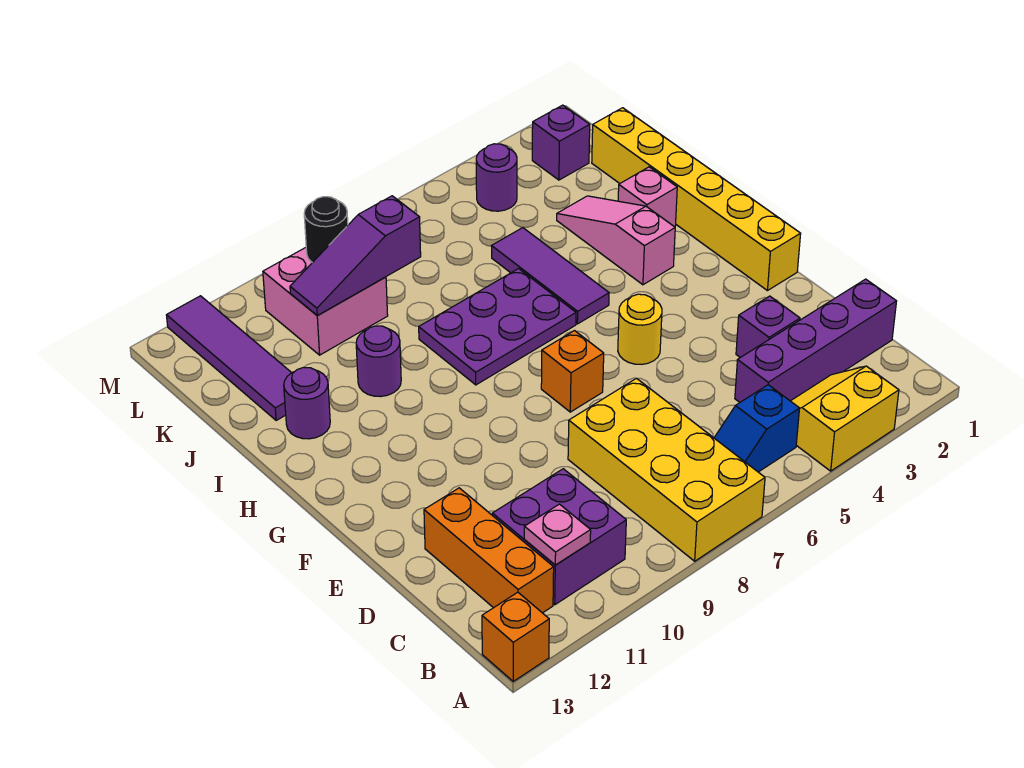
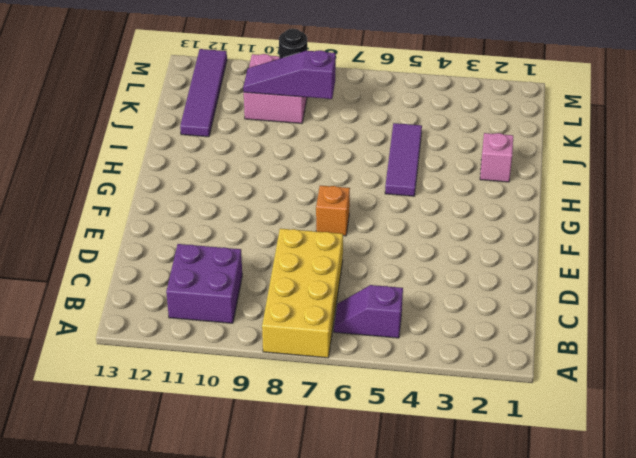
purple 1x2 slope [334,285,403,338] -> blue 1x2 slope [714,385,800,472]
none -> yellow 2x2 slope [791,366,899,471]
none -> orange 1x1 brick [482,592,549,681]
none -> orange 1x3 brick [424,488,554,613]

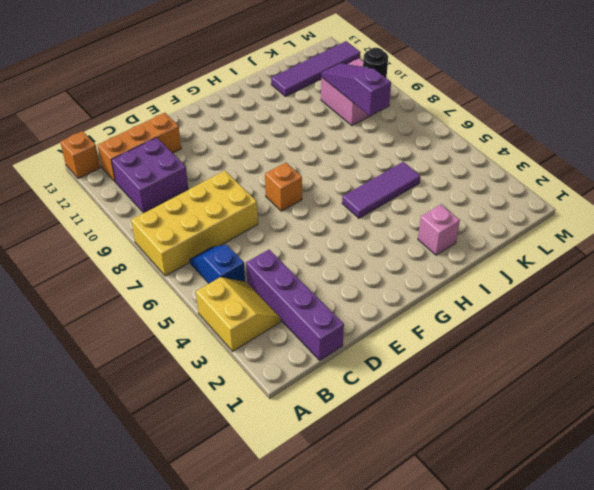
none -> purple 1x1 brick [736,296,800,358]
none -> yellow 1x6 brick [592,108,801,291]
none -> yellow 1x1 round brick [618,294,662,364]

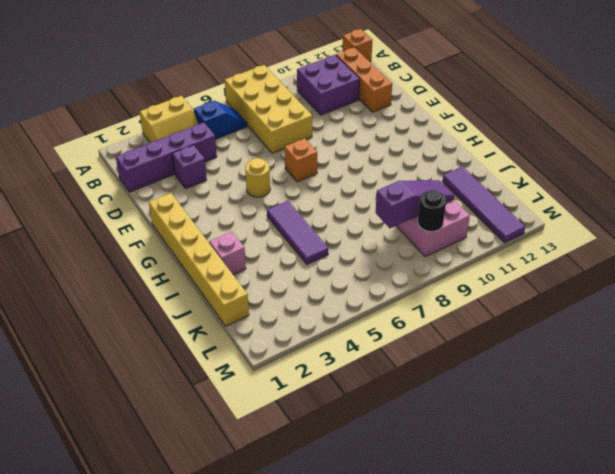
none -> pink 1x3 slope [557,196,675,285]
none -> purple 2x3 plate [419,269,576,385]
none -> purple 1x1 round brick [356,326,401,397]

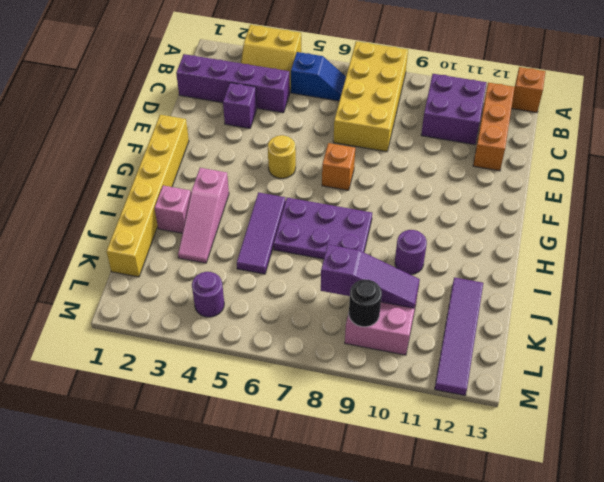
none -> purple 1x1 round brick [284,367,330,439]
none -> purple 1x1 brick [532,105,590,180]
none -> pink 1x1 plate [524,504,591,565]

